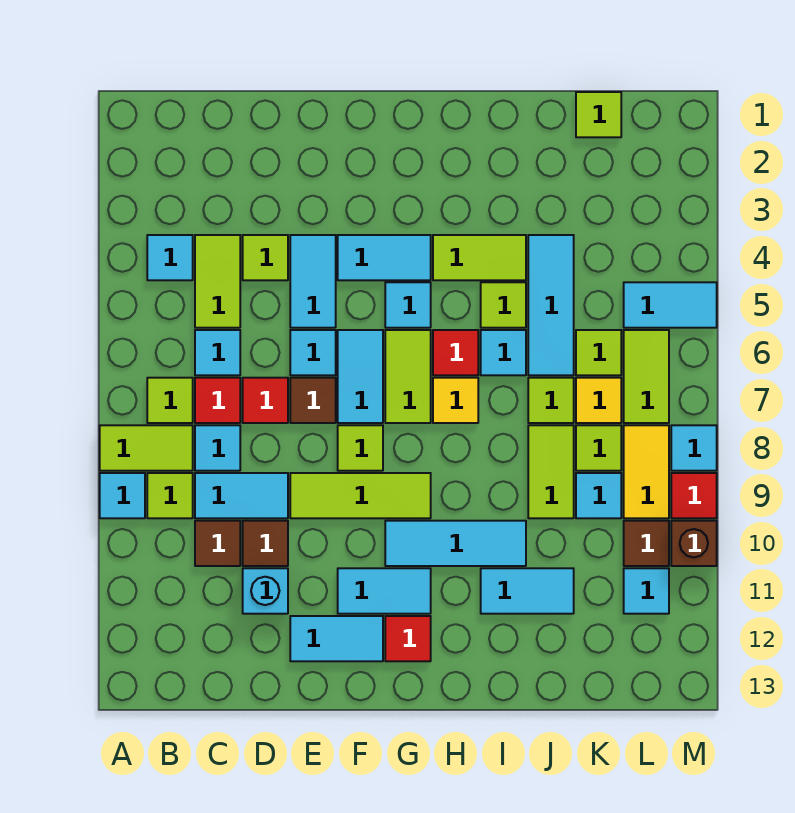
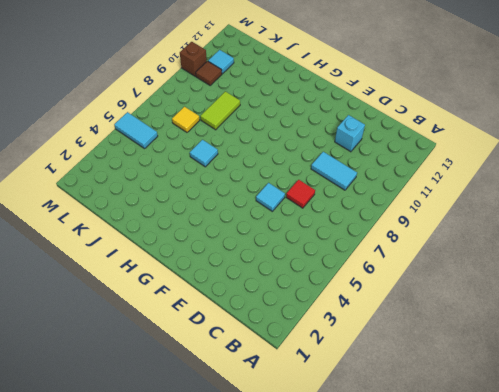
none -> lime 1x2 tile [100,425,193,471]
none -> cyan 1x1 tile [100,473,145,518]
none -> cyan 1x1 tile [147,235,193,280]
none -> lime 1x1 tile [147,378,193,423]

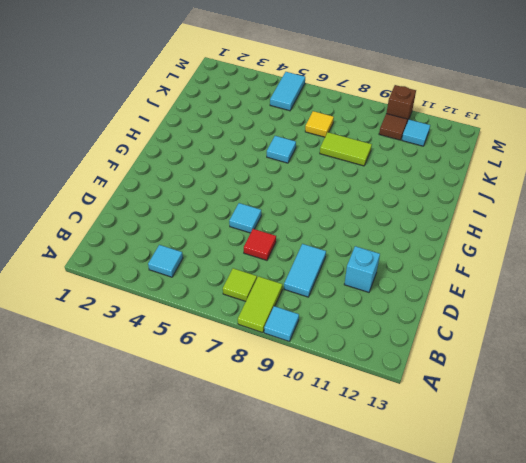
none -> lime 1x1 tile [147,473,193,518]
none -> lime 1x2 tile [195,235,240,328]
none -> cyan 1x1 tile [195,330,240,375]
none -> red 1x1 tile [195,378,240,423]

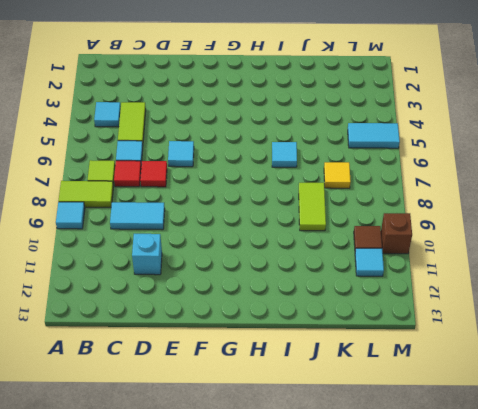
none -> lime 1x1 tile [147,473,193,518]
none -> cyan 1x1 tile [195,425,240,471]
none -> brown 1x1 tile [195,521,240,566]
none -> lime 1x1 tile [243,235,288,280]

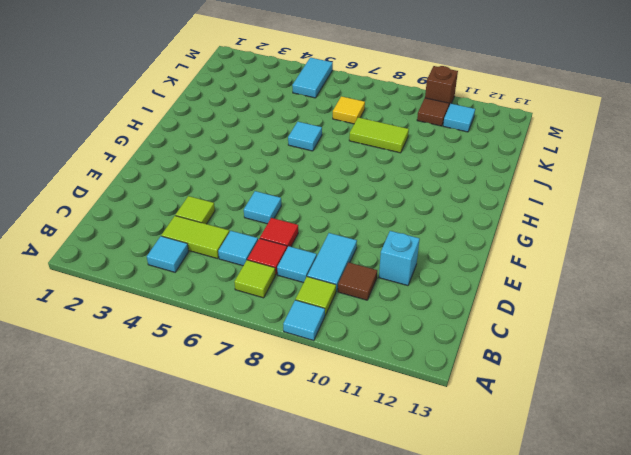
none -> lime 1x2 tile [100,425,193,471]
none -> brown 1x1 tile [243,521,288,566]
none -> cyan 1x2 tile [290,235,336,328]
none -> brown 1x1 tile [290,378,336,423]

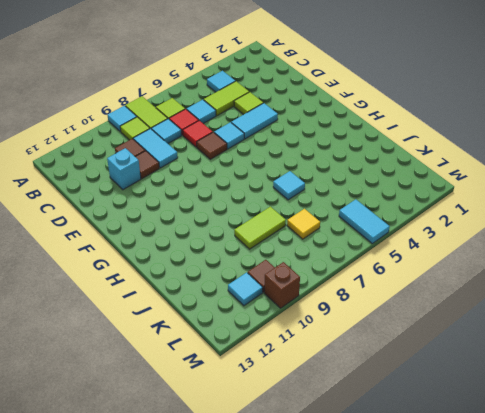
none -> lime 1x3 tile [290,473,431,518]
none -> cyan 1x2 tile [290,616,383,661]
none -> cyan 1x2 tile [338,235,431,280]
none -> cyan 1x2 tile [338,330,383,423]

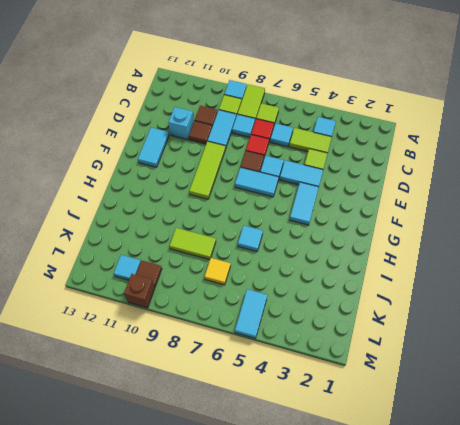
none -> lime 1x1 tile [338,425,383,471]
none -> cyan 1x2 tile [338,568,431,614]
none -> cyan 1x1 tile [385,282,431,328]
none -> lime 1x2 tile [385,330,431,423]

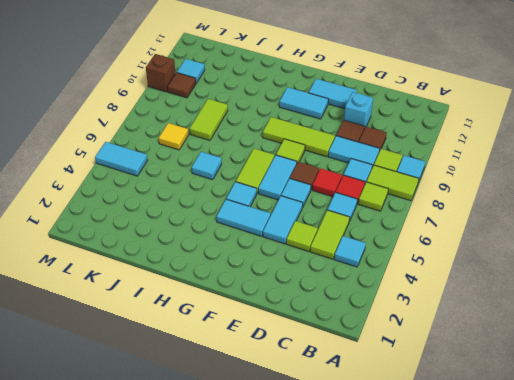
none -> cyan 1x3 tile [385,521,526,566]
none -> red 1x1 tile [385,616,431,661]
none -> lime 1x2 tile [433,235,526,280]
none -> red 1x1 tile [433,330,478,375]

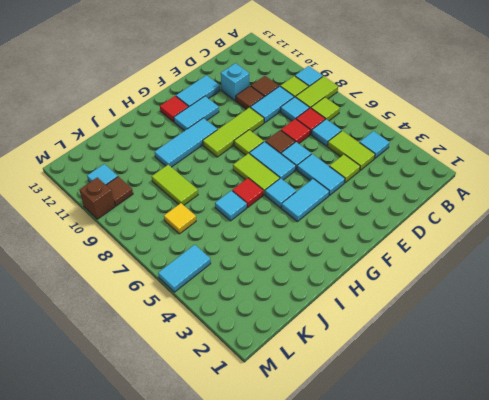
none -> lime 1x2 tile [433,235,526,280]
none -> yellow 1x1 tile [433,378,478,423]
none -> lime 1x1 tile [481,282,526,328]
none -> cyan 1x2 tile [481,568,574,614]

